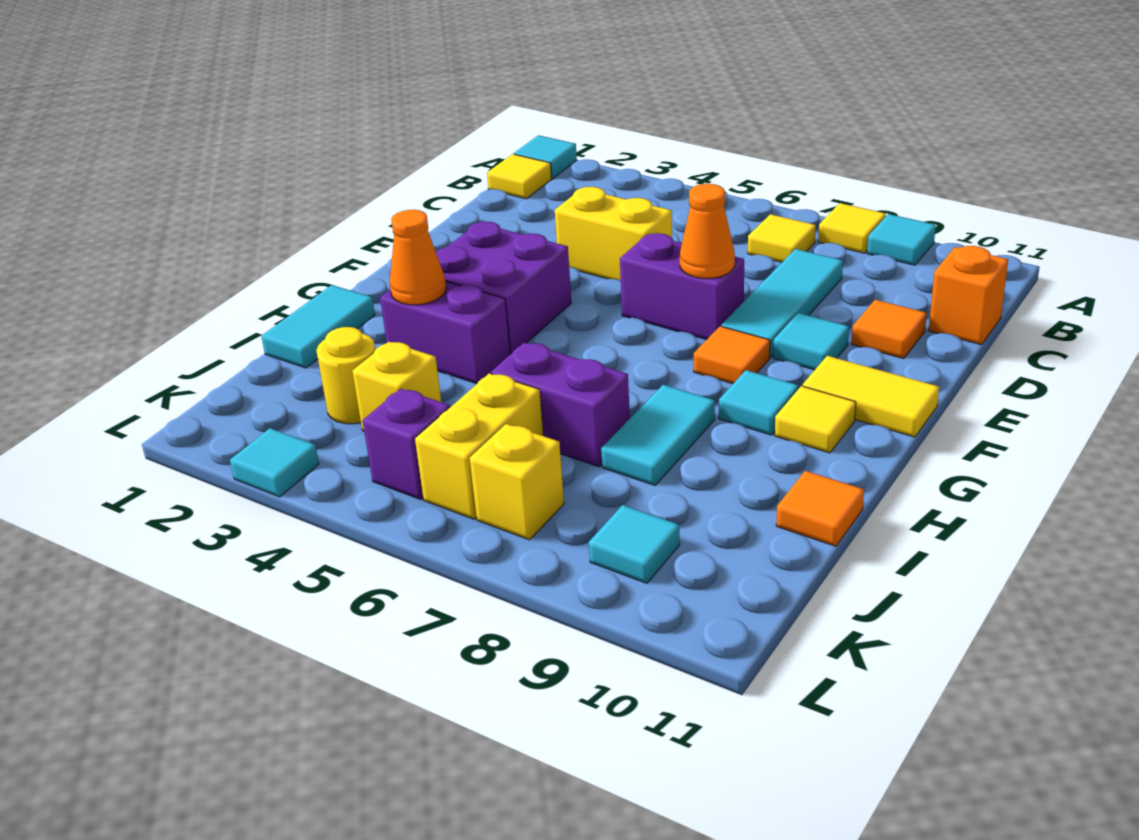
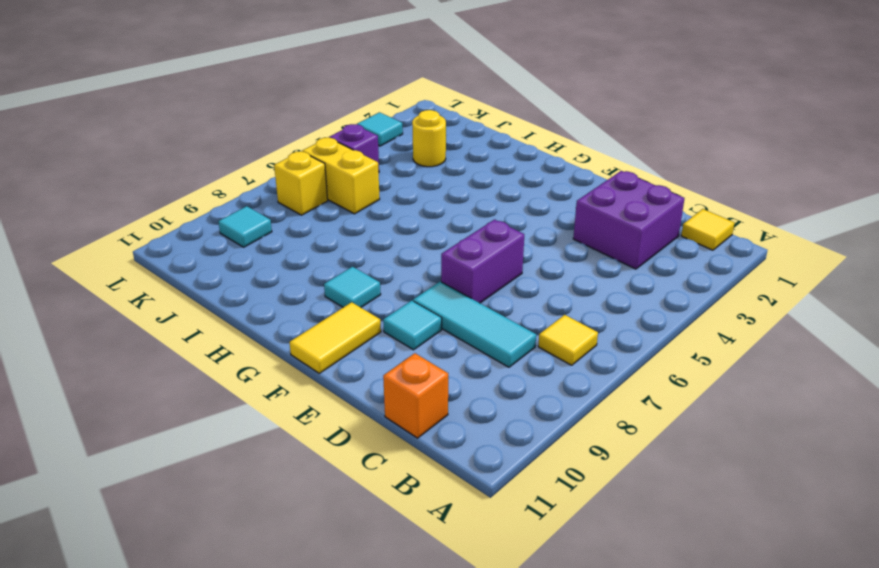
purple 2x2 brick [573,171,685,269] -> purple 2x2 brick moved to [436,222,571,354]
none -> cyan 1x1 tile [514,135,577,179]
none -> yellow 1x1 tile [818,203,886,253]
none -> cyan 1x1 tile [867,214,936,265]
none -> yellow 1x2 brick [555,187,672,280]

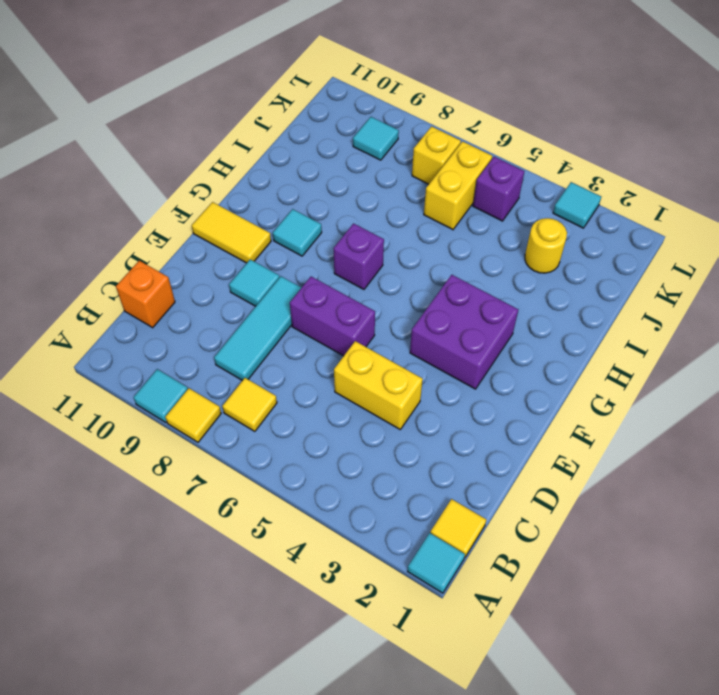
purple 1x1 brick [333,224,384,289] -> none
none -> orange 1x1 tile [852,300,927,359]
none -> orange 1x1 tile [694,326,770,384]
none -> yellow 1x1 tile [775,386,856,453]
none -> cyan 1x2 tile [261,285,375,368]

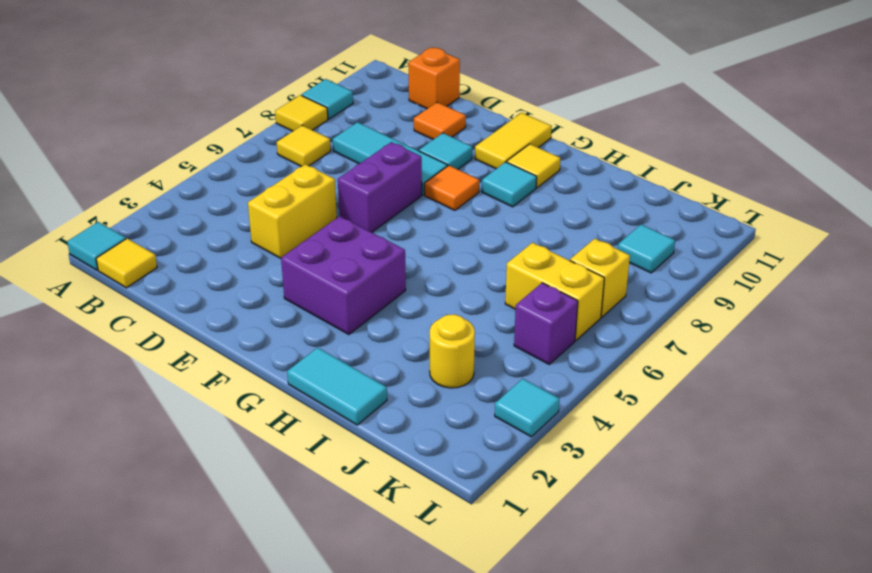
none -> purple 1x2 brick [380,282,510,384]
none -> cyan 1x2 tile [601,385,715,485]
none -> purple 1x2 brick [491,343,630,467]
none -> orange 1x1 tile [776,471,864,546]

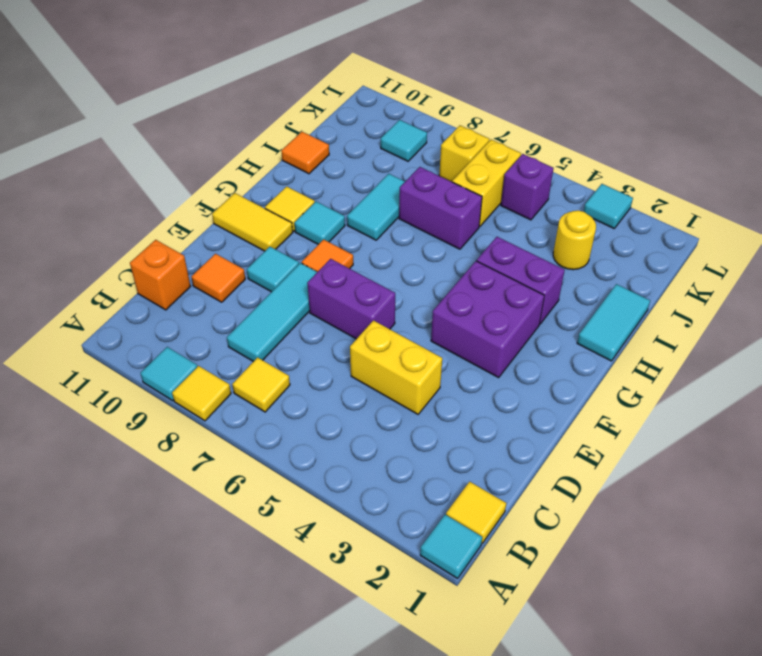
none -> yellow 1x1 brick [352,342,441,431]
none -> orange 1x1 cone [680,184,735,278]
none -> orange 1x1 cone [390,210,446,305]

